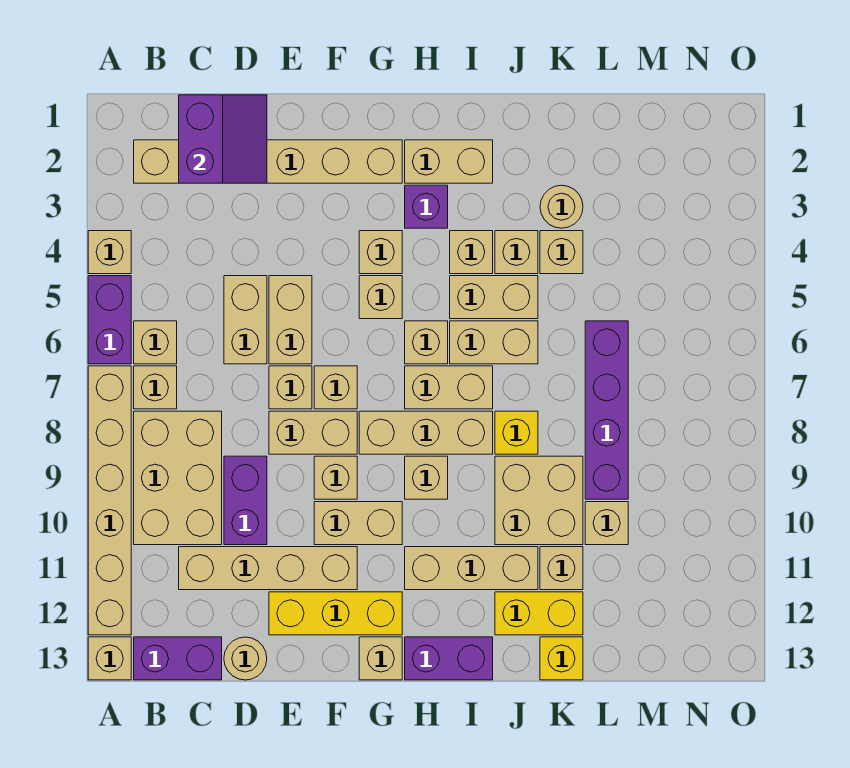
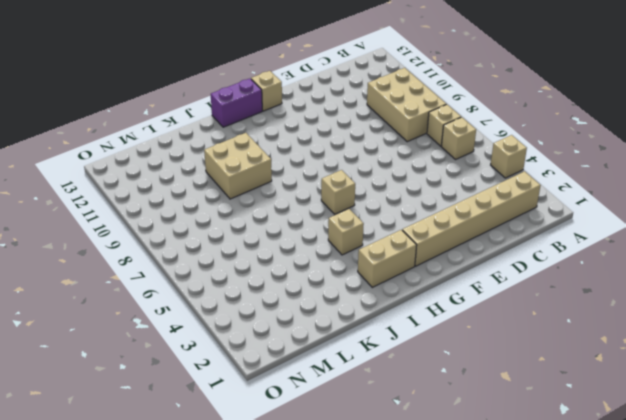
none -> purple 1x2 brick [88,276,131,364]
none -> tan 1x6 brick [88,366,131,635]
none -> tan 1x1 brick [88,637,131,680]
none -> purple 1x2 brick [134,637,222,680]

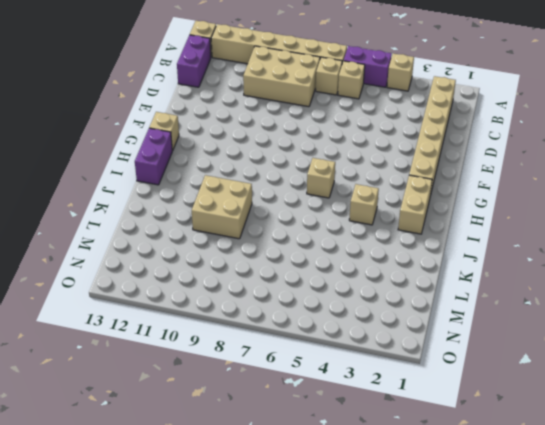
none -> tan 1x4 brick [179,547,357,590]
none -> tan 1x2 brick [224,276,267,364]
none -> purple 1x2 brick [224,456,267,545]
none -> tan 1x1 round brick [224,637,267,680]

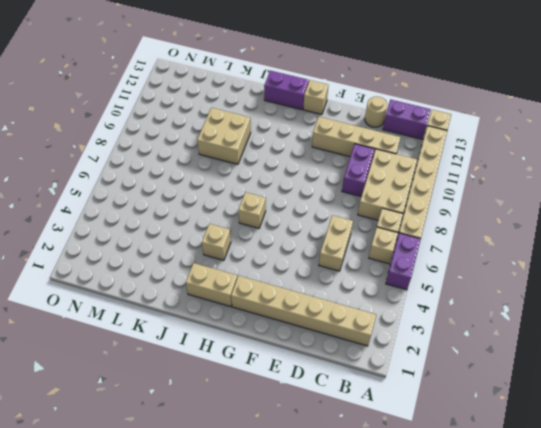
none -> tan 1x1 brick [88,231,131,274]
none -> tan 1x2 brick [269,276,312,364]
none -> tan 1x1 brick [269,366,312,409]
none -> tan 1x2 brick [269,411,357,454]

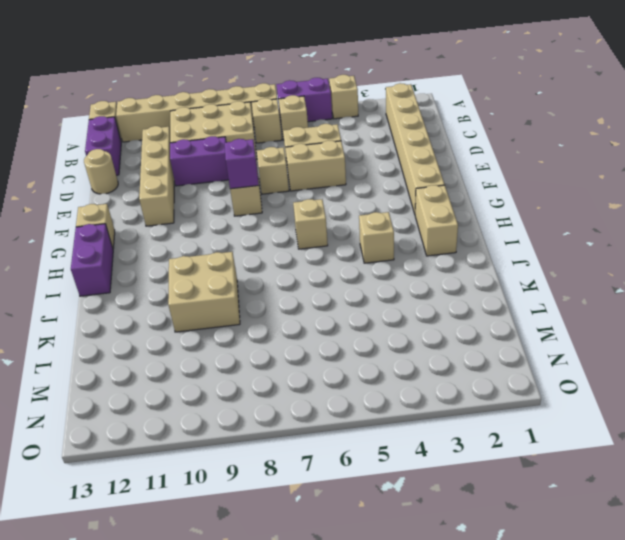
purple 1x1 brick [225,139,259,189] -> purple 1x1 brick moved to [405,185,448,228]
none -> yellow 1x3 brick [269,592,402,635]
none -> tan 1x1 brick [314,366,357,409]
none -> tan 1x1 brick [314,456,357,499]
none -> tan 1x2 brick [314,502,402,545]

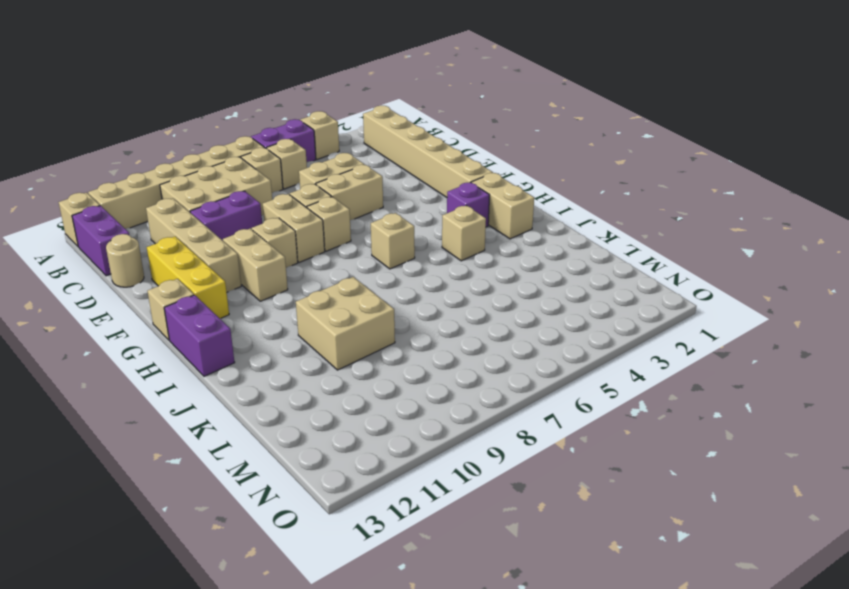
none -> tan 1x1 brick [359,231,402,274]
none -> tan 1x1 brick [359,276,402,319]
none -> tan 1x3 brick [359,411,493,454]
none -> tan 1x2 brick [405,366,493,409]

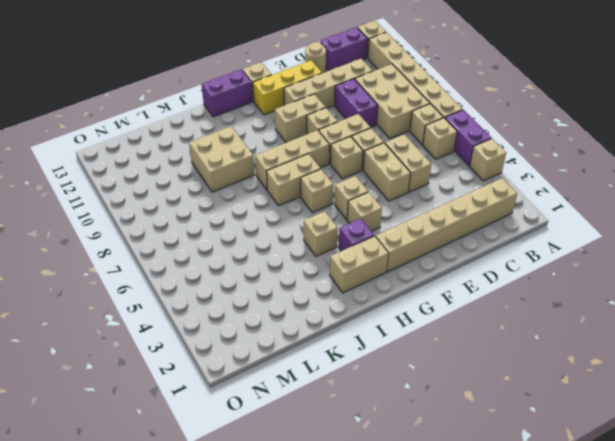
none -> tan 1x1 brick [405,456,448,499]
none -> tan 1x3 brick [405,547,538,590]
none -> tan 1x2 brick [450,276,538,319]
none -> tan 1x2 brick [450,321,538,364]

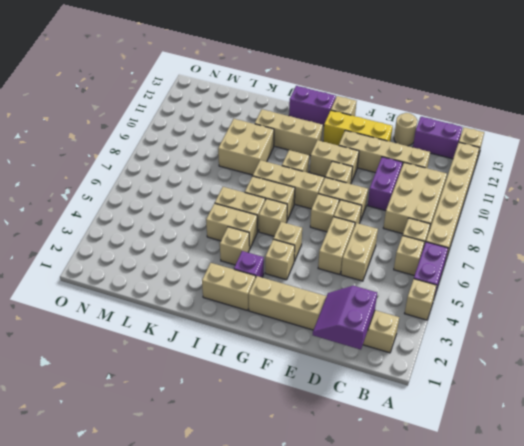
none -> tan 1x1 brick [495,231,538,274]
none -> yellow 1x1 brick [495,411,538,454]
none -> yellow 1x2 brick [495,592,583,635]
none -> tan 1x1 round brick [540,185,583,228]

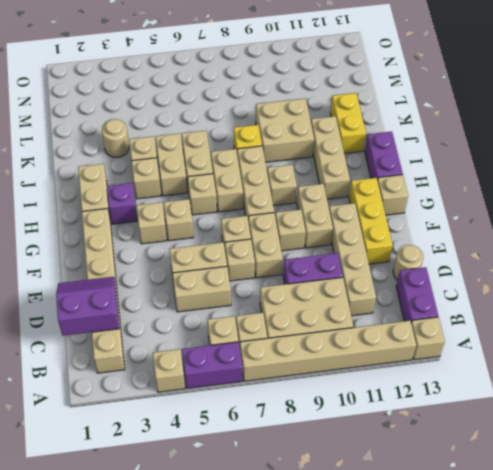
none -> tan 1x1 brick [540,231,583,274]
none -> tan 1x1 brick [540,547,583,590]
none -> yellow 1x1 brick [540,637,583,680]
none -> purple 1x4 brick [585,321,628,499]

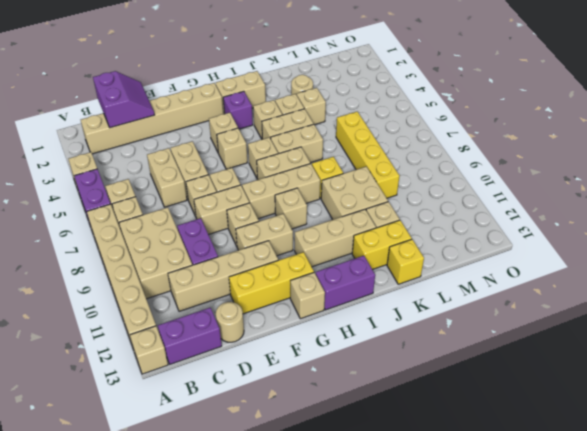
yellow 1x4 brick [336,112,399,198] -> purple 1x4 brick [585,321,628,499]
none -> tan 1x1 brick [585,502,628,545]

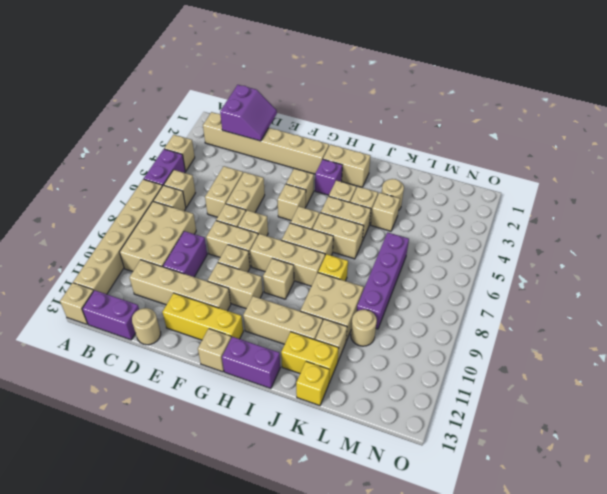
tan 1x1 round brick [351,310,377,346] -> tan 1x1 brick [585,502,628,545]

